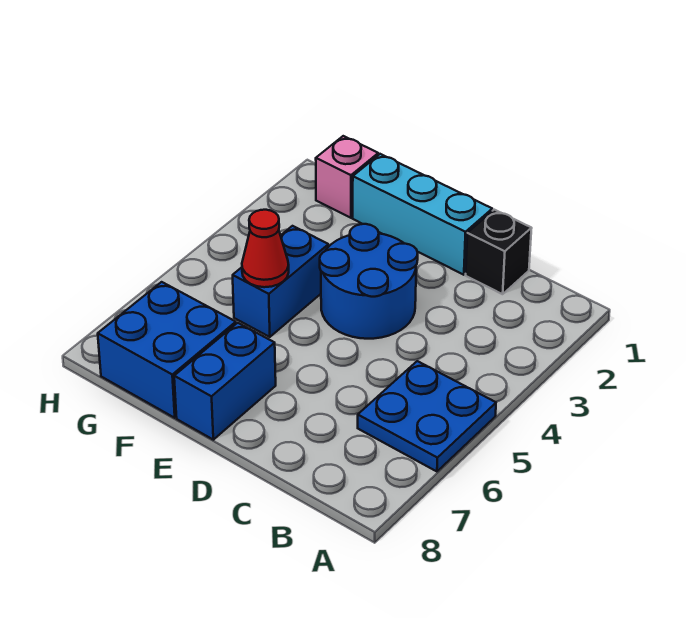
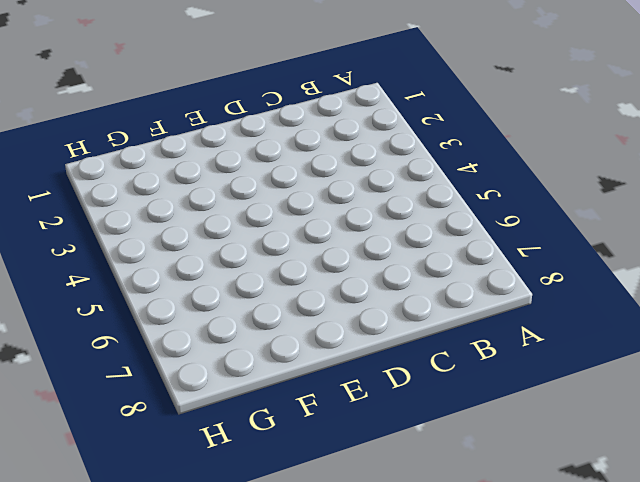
none -> blue 2x2 plate [358,361,496,471]
none -> black 1x1 brick [466,210,532,294]

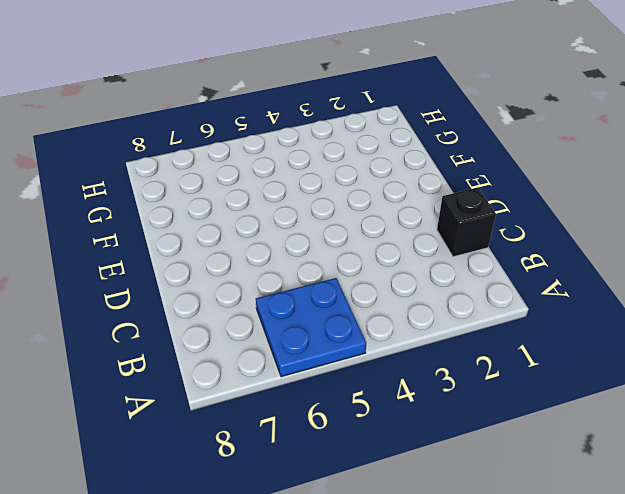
none -> cyan 1x3 brick [353,154,492,275]
none -> blue 2x2 round brick [320,224,418,339]

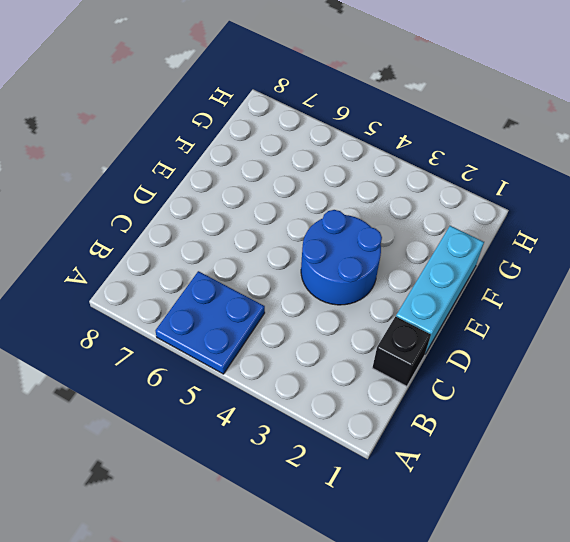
none -> blue 1x2 brick [174,323,276,440]
none -> blue 1x2 brick [233,226,329,337]

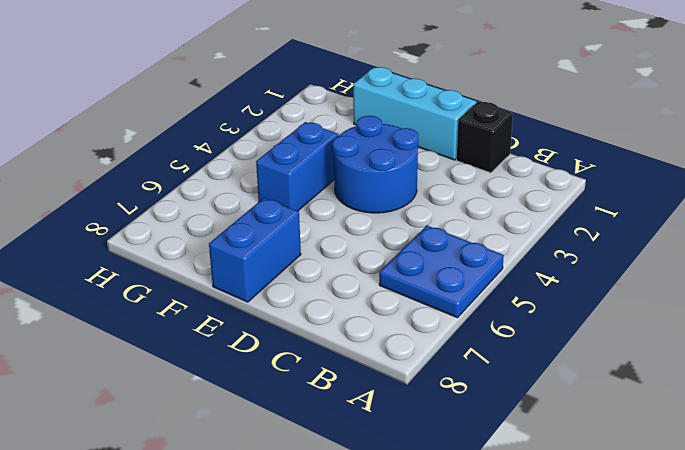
none -> blue 2x2 brick [98,282,236,418]
none -> pink 1x1 brick [316,136,378,218]

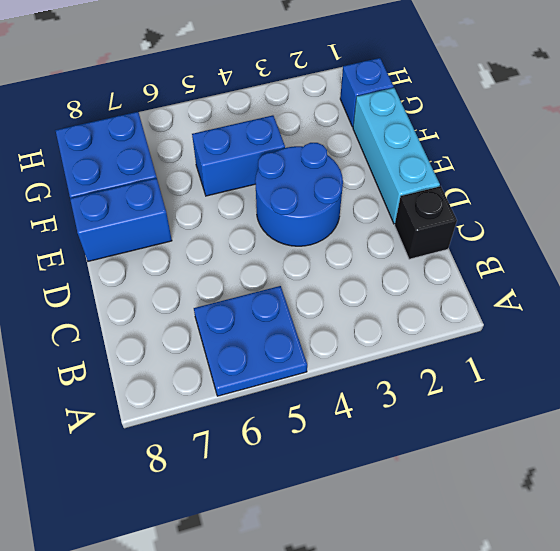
blue 1x1 brick [340,58,394,127] -> pink 1x1 brick [316,136,378,218]
none -> red 1x1 cone [242,210,289,287]

